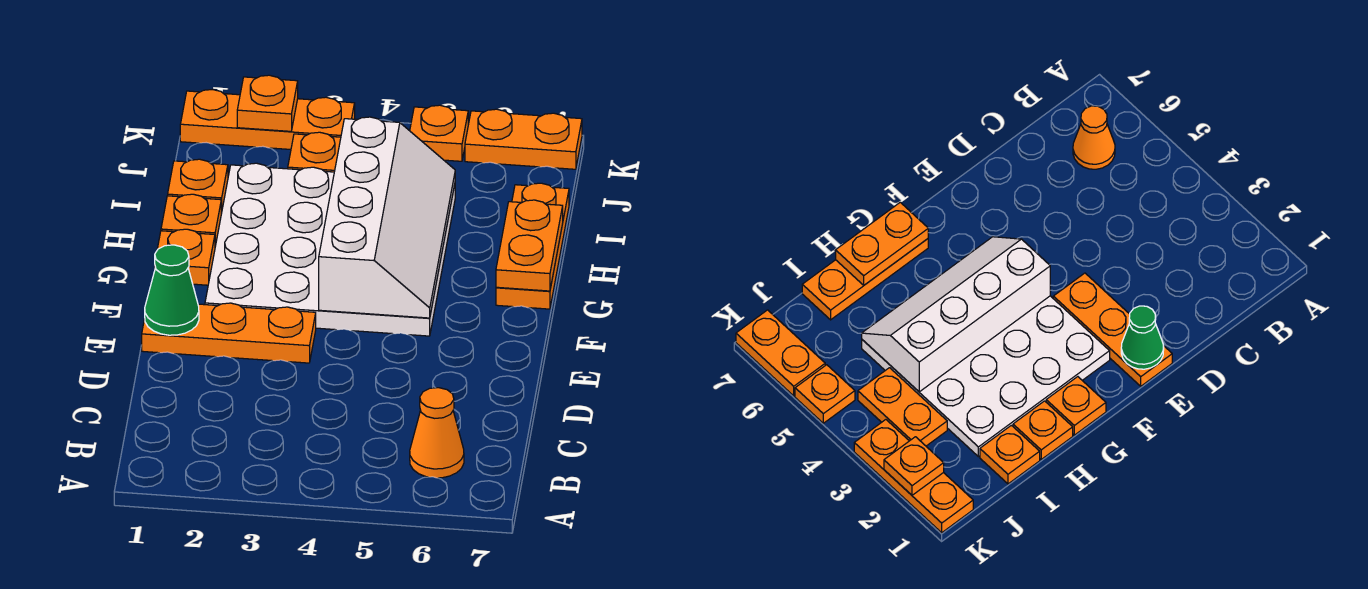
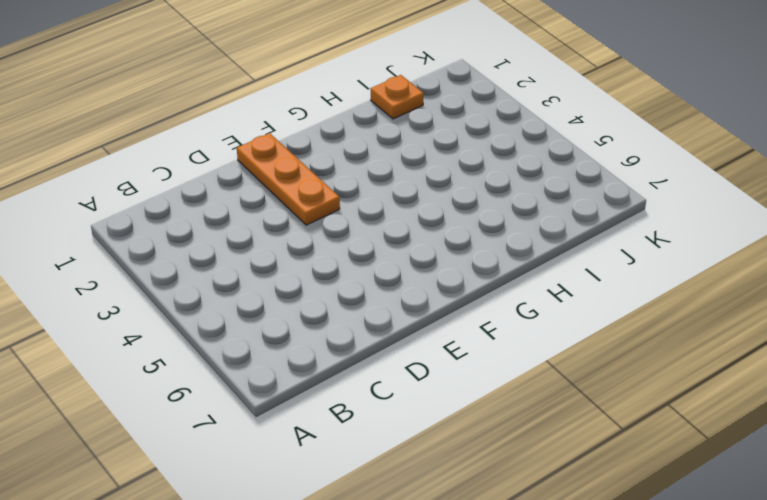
none -> orange 1x1 cone [410,388,464,478]
none -> white 4x4 plate [205,163,455,336]
none -> orange 1x1 plate [155,229,215,285]

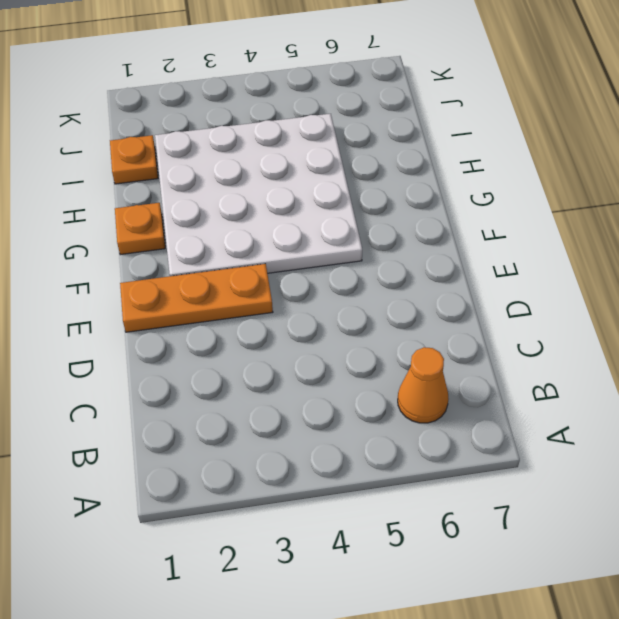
none -> orange 1x3 plate [496,183,569,309]
none -> orange 1x1 plate [161,194,221,246]
none -> orange 1x2 plate [288,132,341,172]

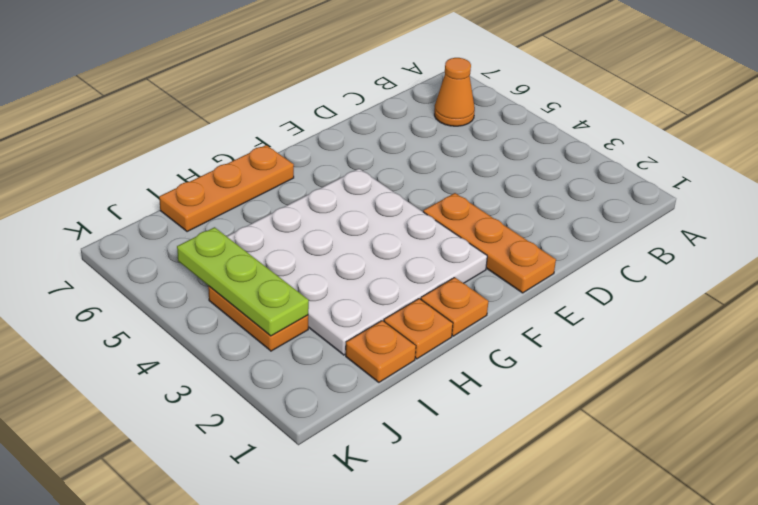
lime 1x3 plate [177,227,309,336] -> none
none -> orange 1x3 plate [180,90,355,149]
none -> orange 1x1 plate [410,105,468,161]
none -> orange 1x2 plate [465,109,582,169]

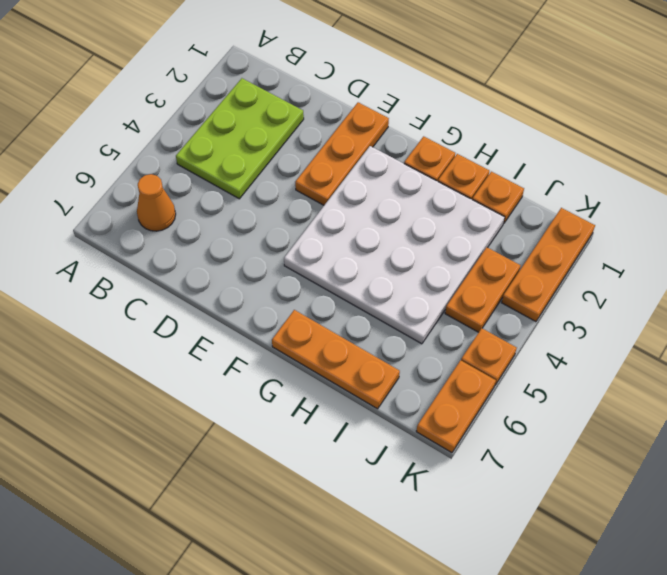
lime 2x3 plate [176,78,304,199] -> none
none -> green 1x1 cone [145,245,199,335]
none -> white 2x4 slope [319,117,455,318]
none -> orange 1x2 plate [496,200,563,291]

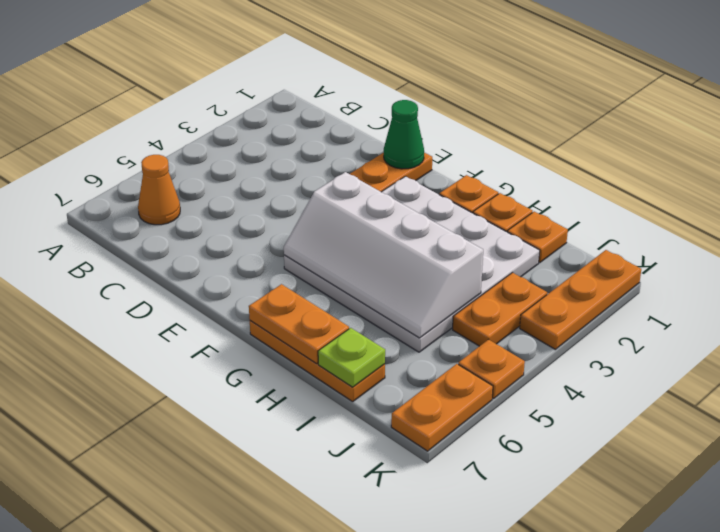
lime 1x1 plate [318,328,385,387] -> none
none -> orange 1x1 plate [237,75,298,131]

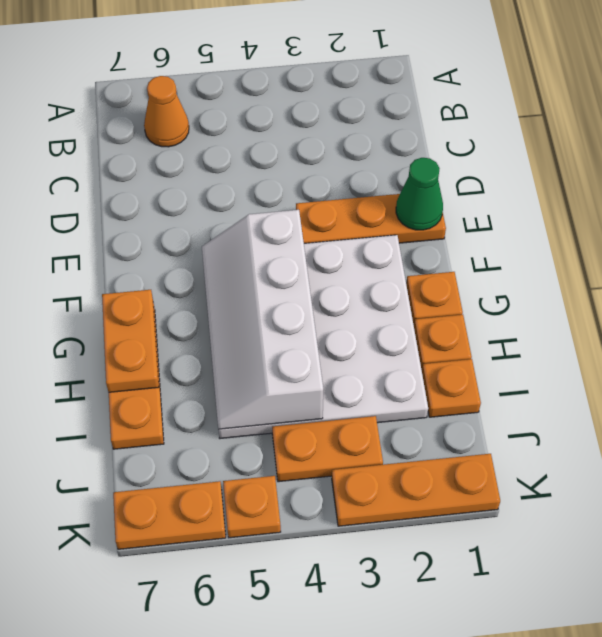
none -> orange 1x1 plate [237,75,298,131]

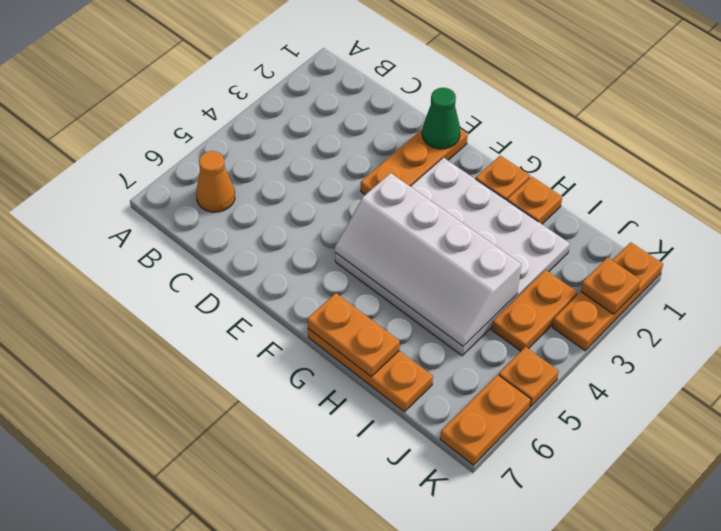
none -> orange 1x1 plate [168,159,228,214]

